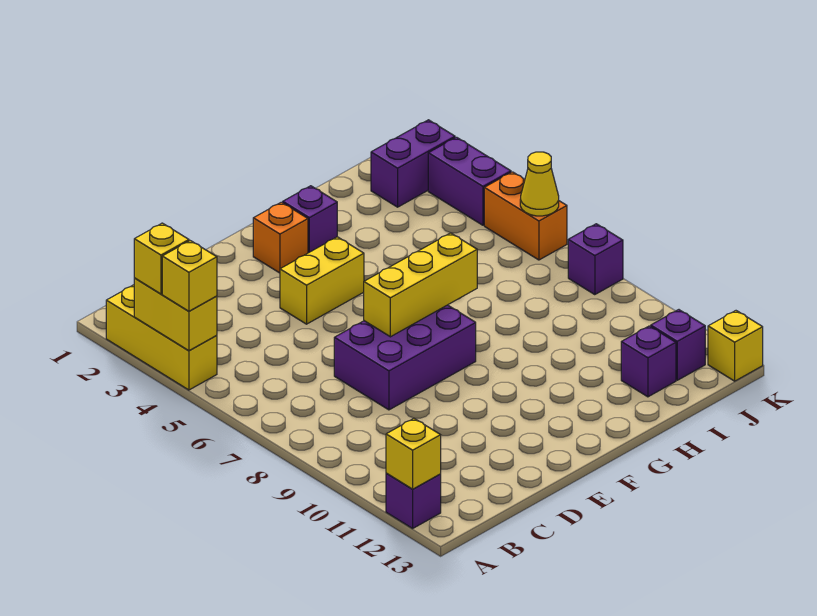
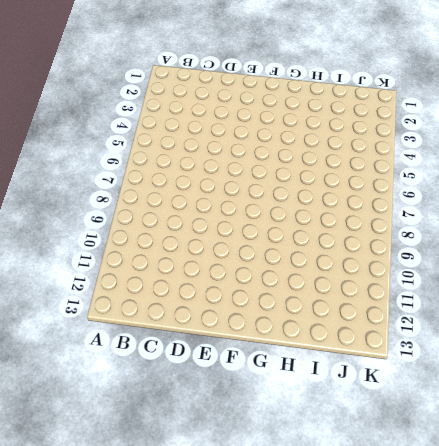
none -> yellow 1x3 brick [106,285,217,390]
none -> purple 1x1 brick [386,473,441,528]
none -> purple 2x3 brick [334,305,476,410]

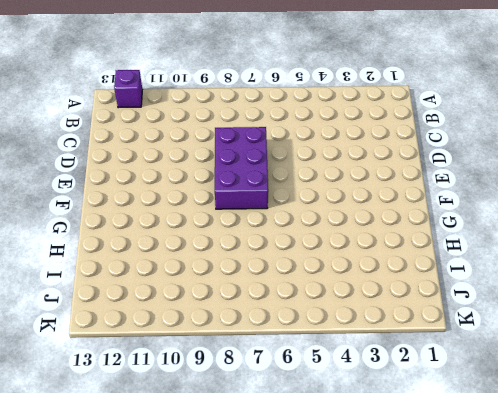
none -> yellow 1x3 brick [106,285,217,390]
none -> yellow 1x2 brick [280,237,364,324]
none -> orange 1x1 brick [253,202,308,273]

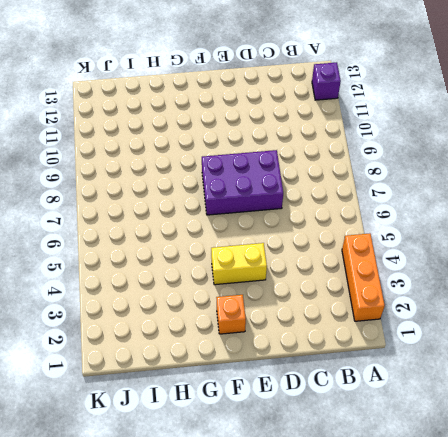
orange 1x3 brick [342,234,385,321] -> yellow 1x3 brick [106,285,217,390]
none -> purple 1x1 brick [283,186,337,253]
none -> purple 1x1 brick [621,326,676,397]
none -> purple 1x2 brick [371,120,455,207]

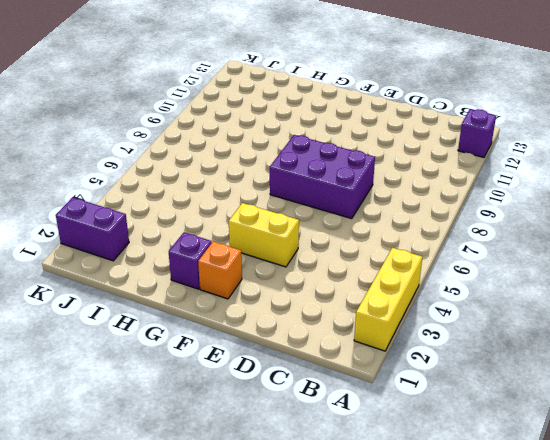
none -> purple 1x1 brick [621,326,676,397]
none -> purple 1x1 brick [651,310,705,380]
none -> purple 1x2 brick [428,137,511,225]

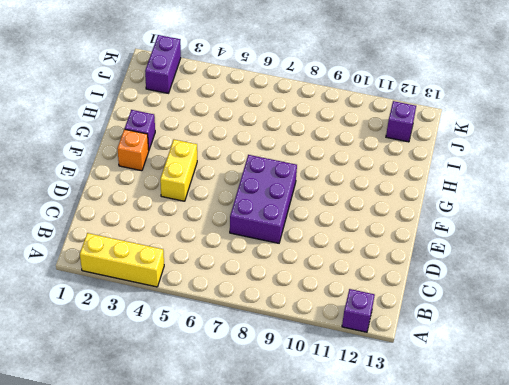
none -> purple 1x1 brick [621,326,676,397]
none -> purple 1x2 brick [428,137,511,225]
none -> orange 1x2 brick [484,172,567,260]

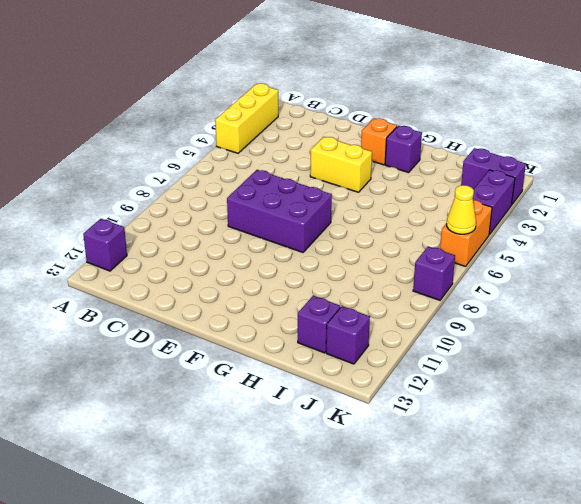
none -> yellow 1x1 brick [708,311,763,381]
none -> yellow 1x2 brick [134,278,217,351]
none -> yellow 1x1 brick [386,418,441,489]

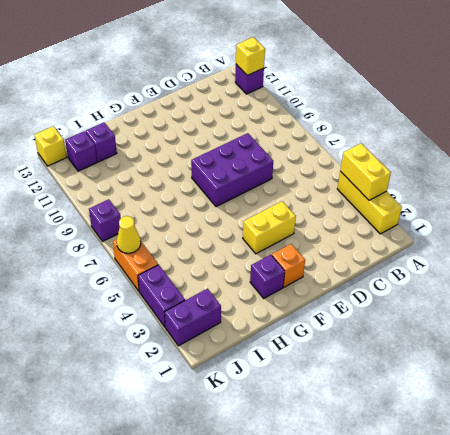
none -> yellow 1x3 brick [364,233,477,337]
none -> yellow 1x1 brick [134,223,189,294]
none -> yellow 1x1 brick [162,241,217,311]

